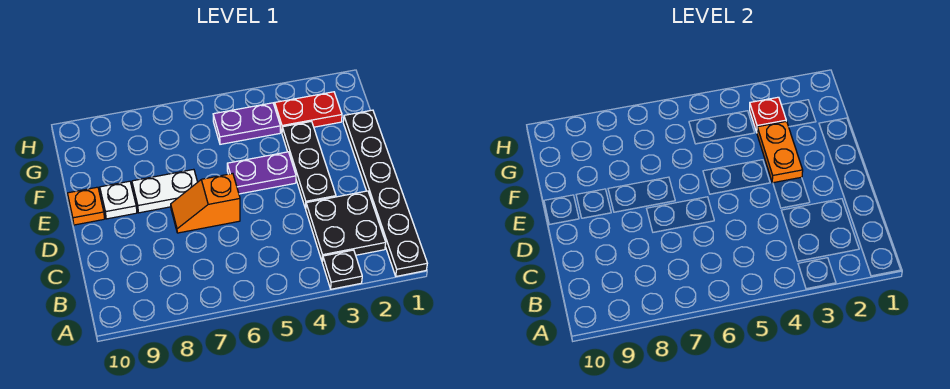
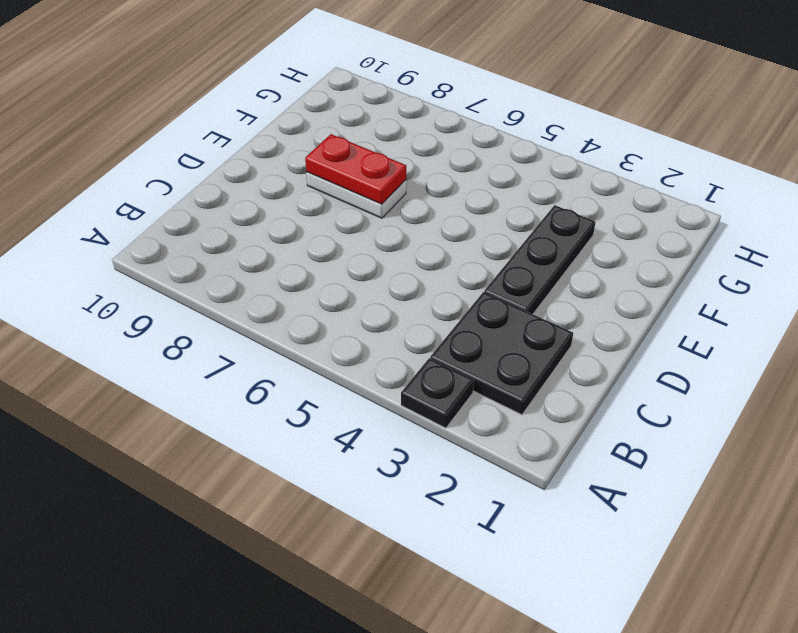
red 1x2 plate [305,134,406,204] -> red 1x2 plate moved to [275,92,342,132]
none -> black 1x6 plate [343,110,427,276]
none -> orange 1x2 slope [171,174,240,233]
none -> purple 1x2 plate [227,152,296,194]

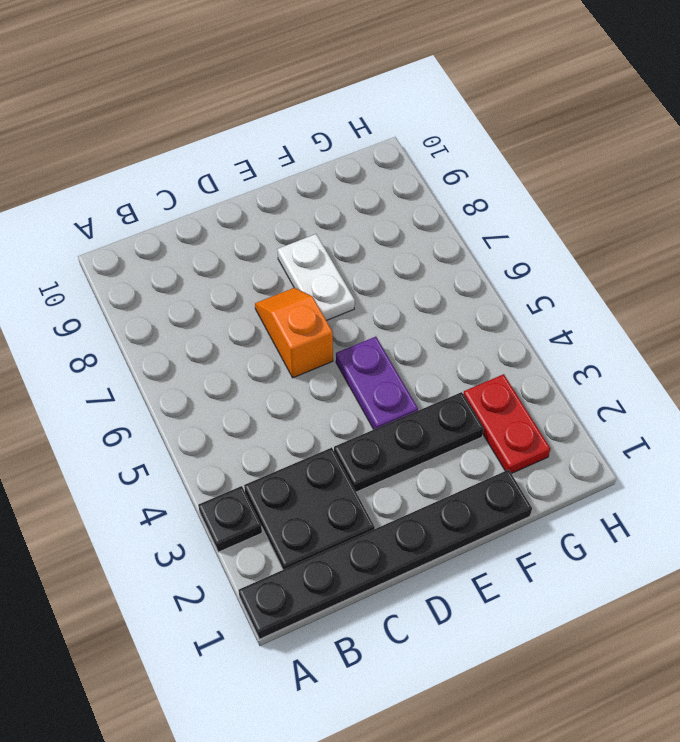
none -> white 1x1 plate [100,181,137,219]
none -> orange 1x1 plate [67,187,105,225]
none -> purple 1x2 plate [213,103,280,144]

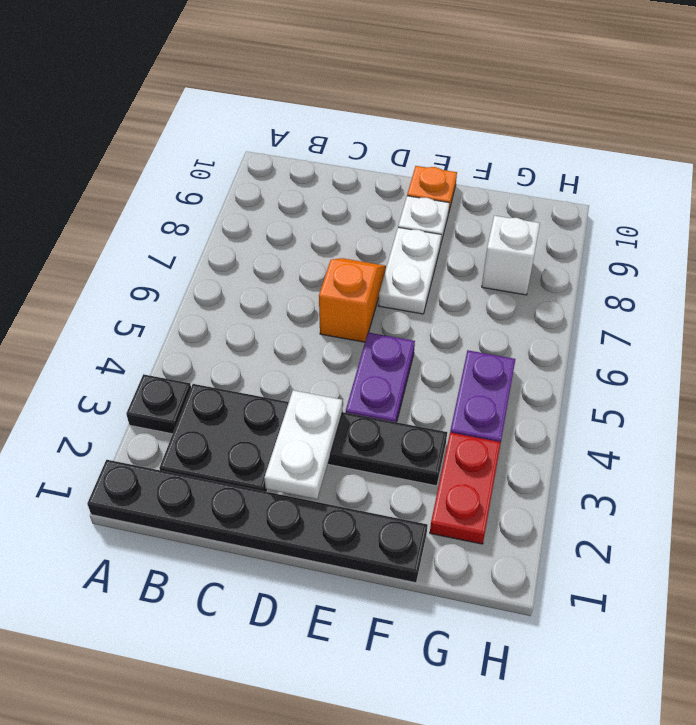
white 1x2 plate [264,390,343,499] -> none
white 1x1 brick [482,216,540,295] -> none
none -> orange 1x2 plate [757,121,803,183]
none -> red 1x1 plate [750,97,786,132]

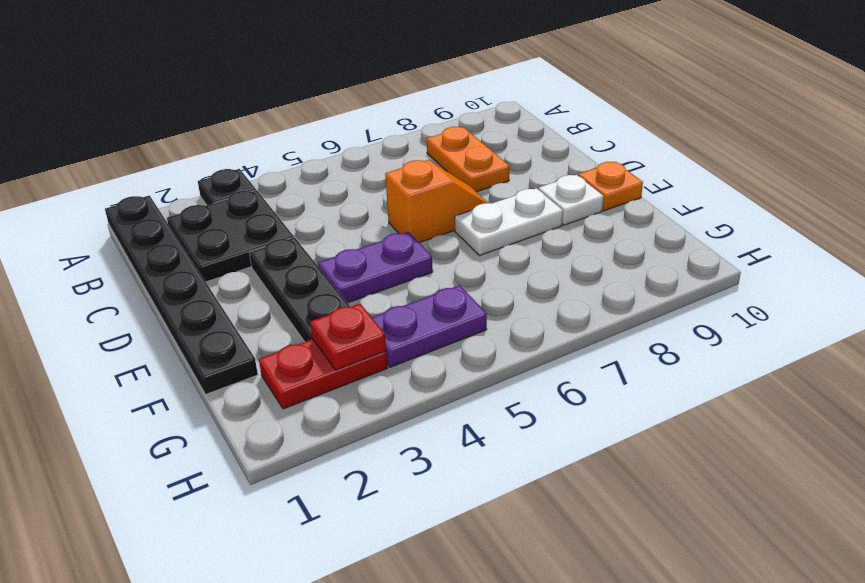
orange 1x2 plate [427,127,510,192] -> orange 1x2 plate moved to [757,121,803,183]

